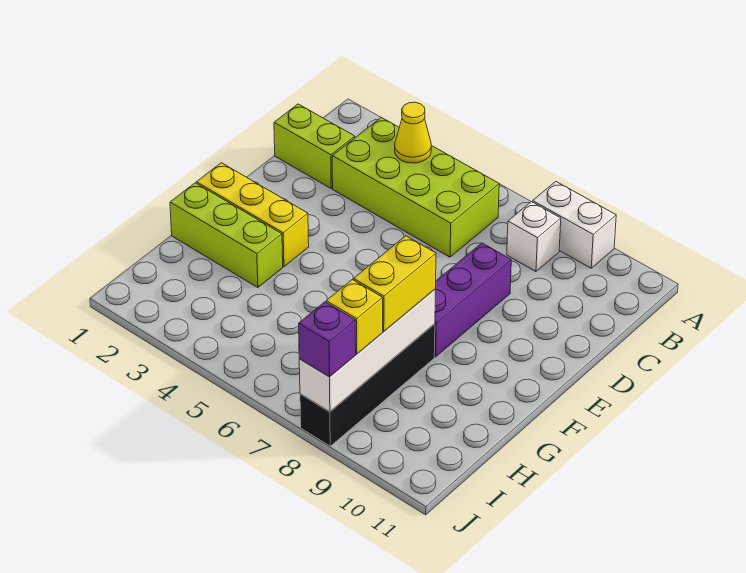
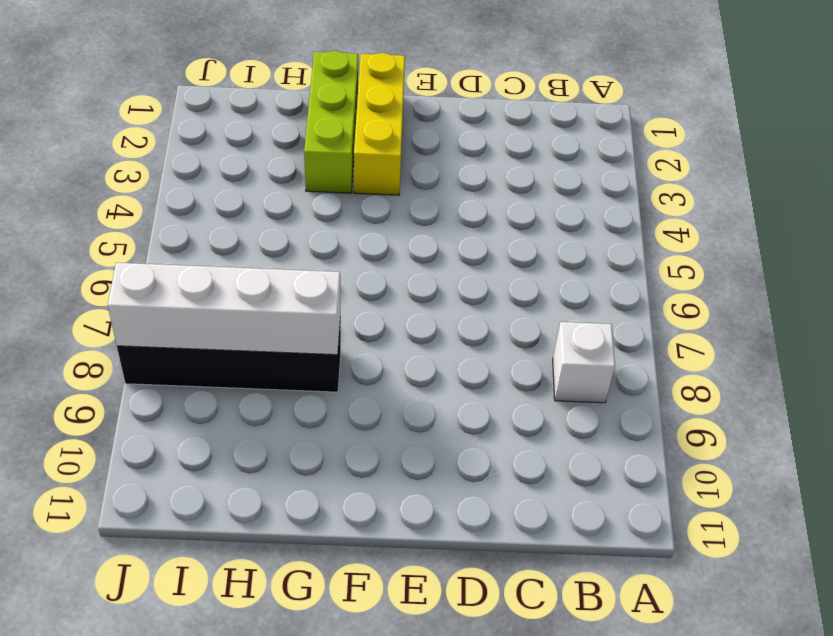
none -> white 1x2 brick [533,182,616,268]
none -> lime 2x4 brick [332,118,499,257]
none -> lime 1x2 brick [274,104,355,188]

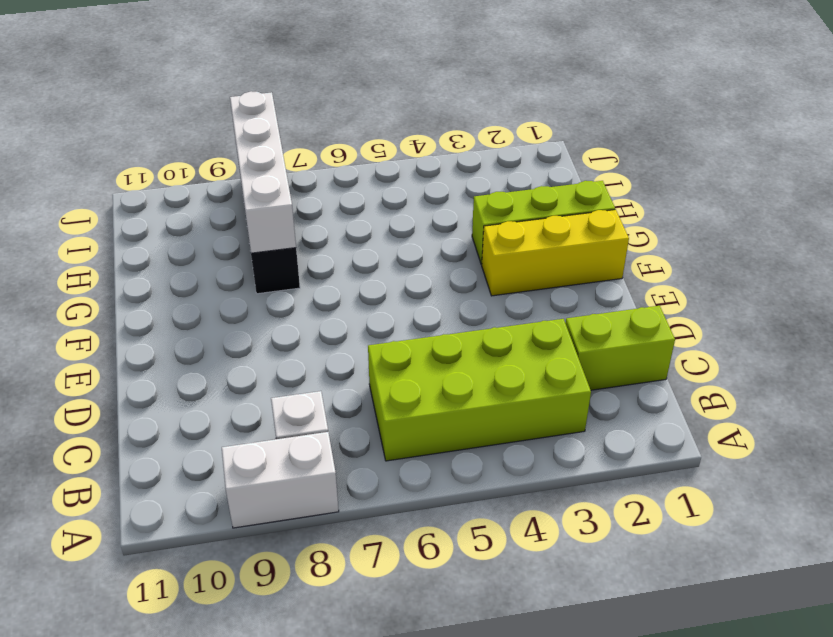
none -> purple 1x3 brick [434,243,511,357]
none -> yellow 1x1 cone [395,102,431,163]
none -> yellow 1x2 brick [354,236,436,331]

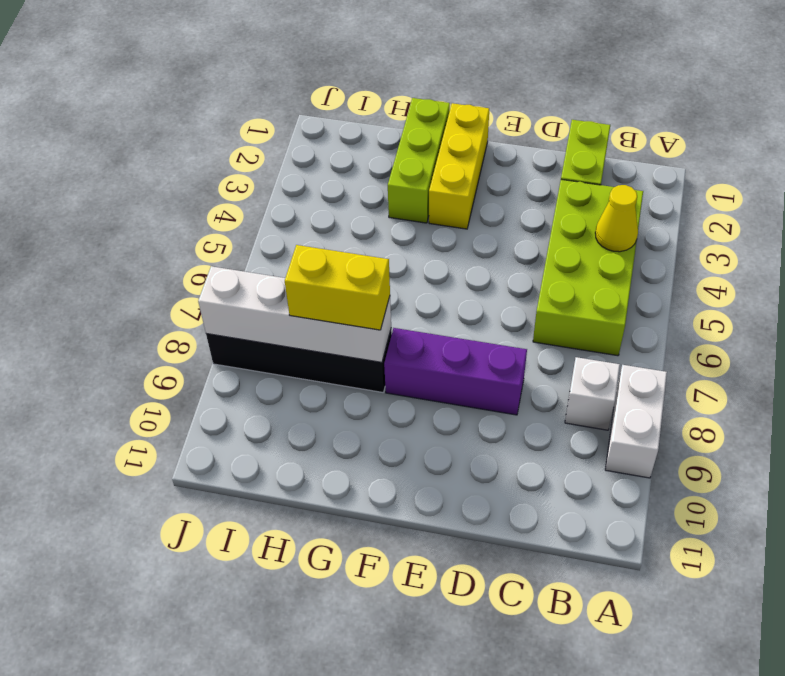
none -> yellow 1x1 brick [326,280,383,354]
none -> purple 1x1 brick [299,302,356,377]

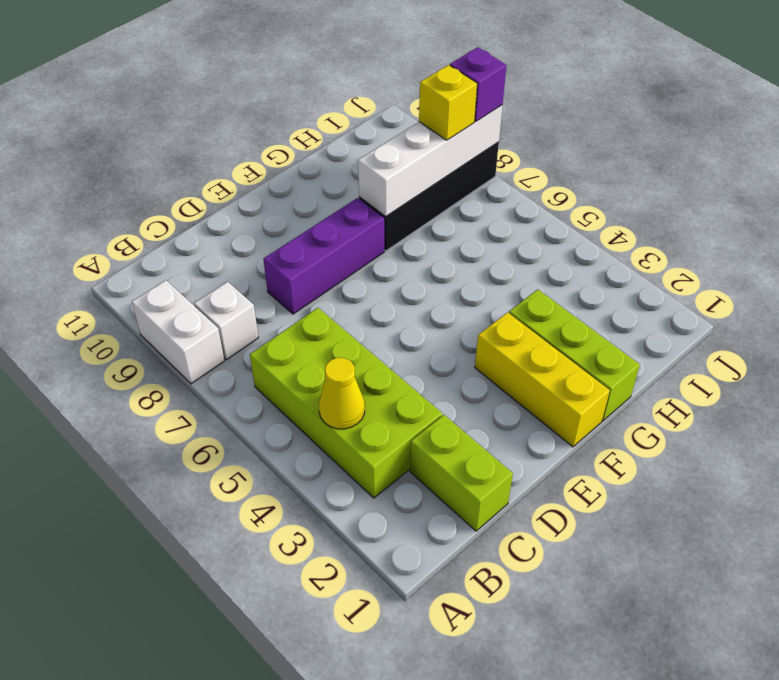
none -> yellow 1x2 brick [354,236,436,331]

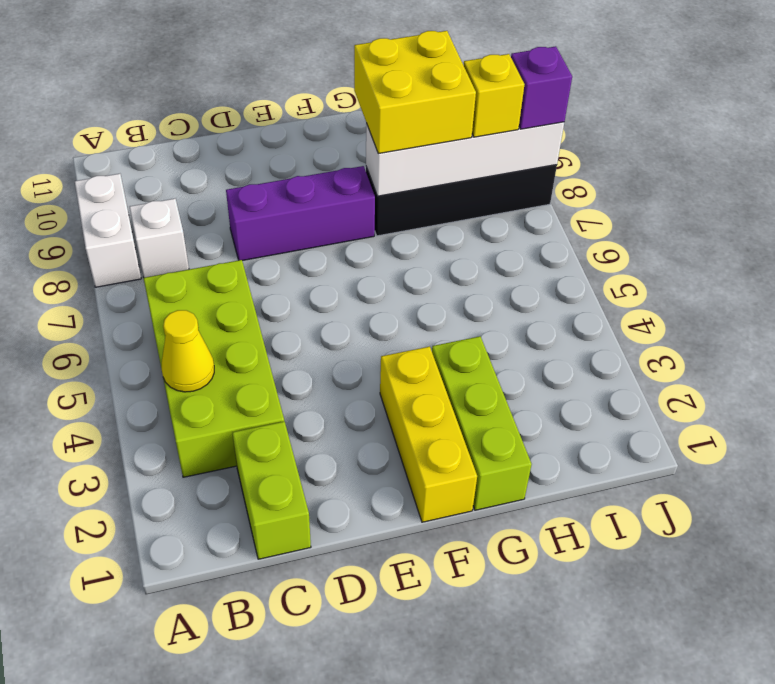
yellow 2x2 brick [354,31,476,154] -> yellow 1x2 brick [354,236,436,331]

